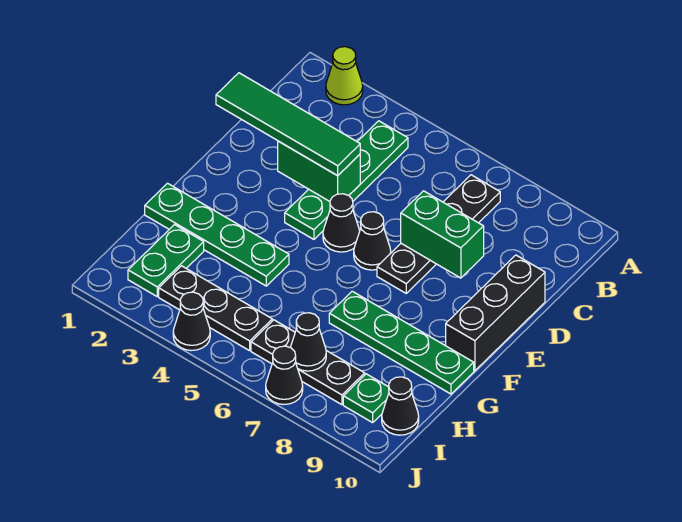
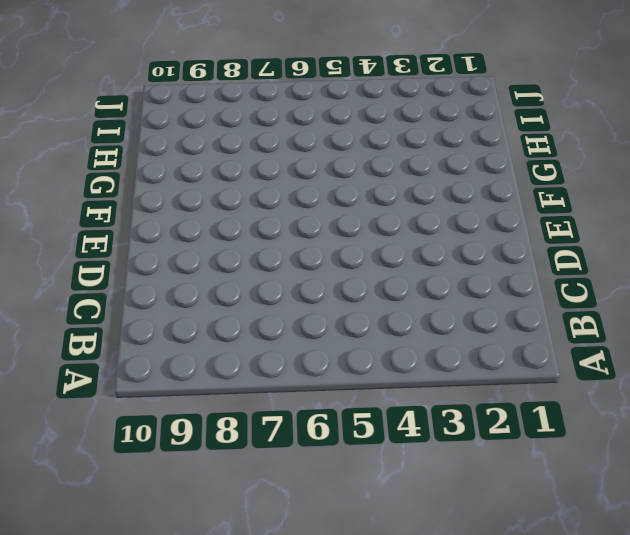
none -> lime 1x1 cone [326,47,363,105]
none -> green 1x4 plate [285,121,408,239]
none -> black 1x4 plate [377,175,500,293]

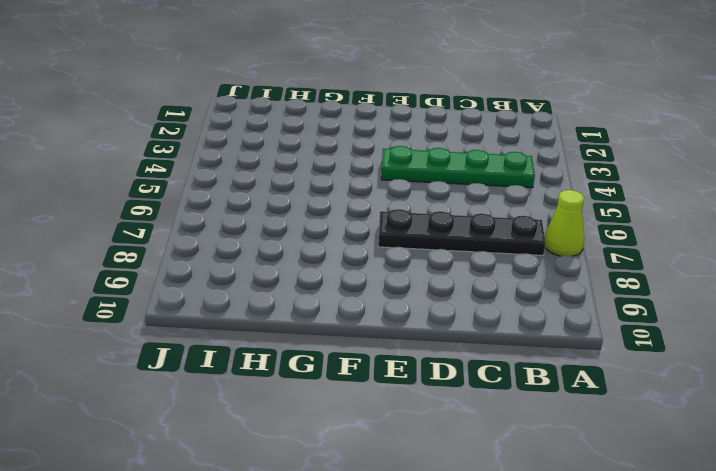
lime 1x1 cone [545,190,584,256] -> lime 1x1 cone moved to [326,47,363,105]
none -> black 1x3 brick [446,255,545,371]
none -> black 1x1 cone [323,194,360,252]
none -> black 1x1 cone [354,212,391,270]

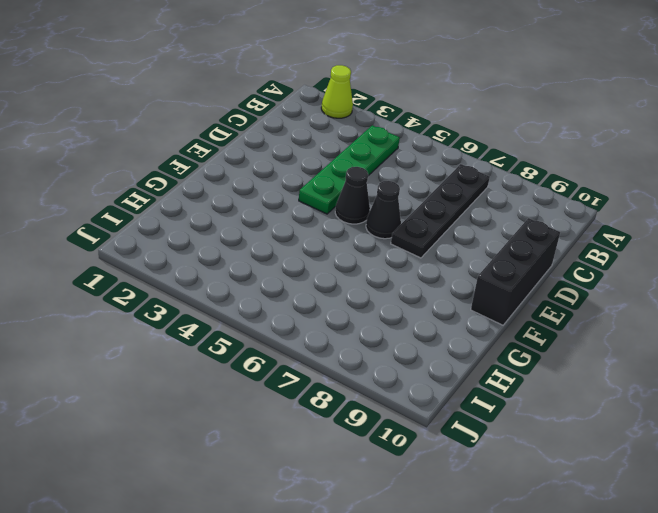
none -> green 1x4 plate [145,183,289,286]
none -> green 1x4 plate [329,291,474,394]
none -> green 1x2 plate [128,225,204,296]

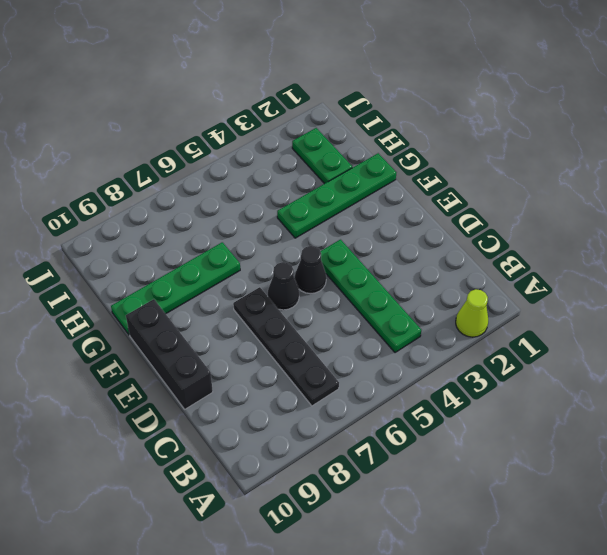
none -> black 1x3 plate [159,266,272,351]
none -> black 1x3 plate [251,320,365,405]
none -> green 1x1 plate [343,374,389,423]

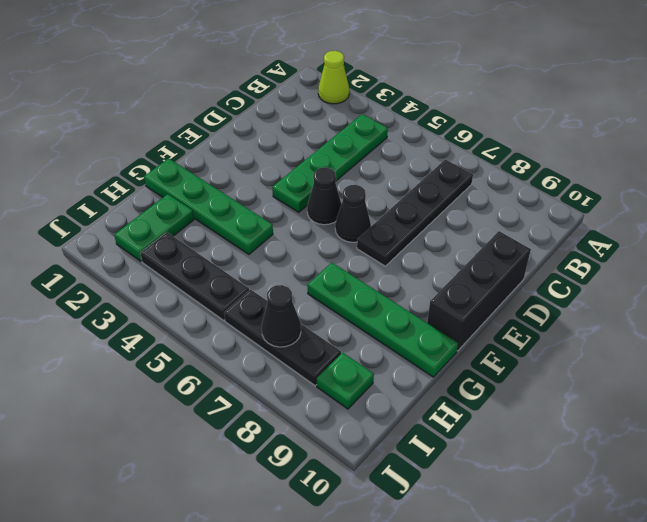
none -> black 1x1 cone [382,377,419,435]
none -> black 1x1 cone [173,292,210,351]
none -> black 1x1 cone [266,346,303,405]

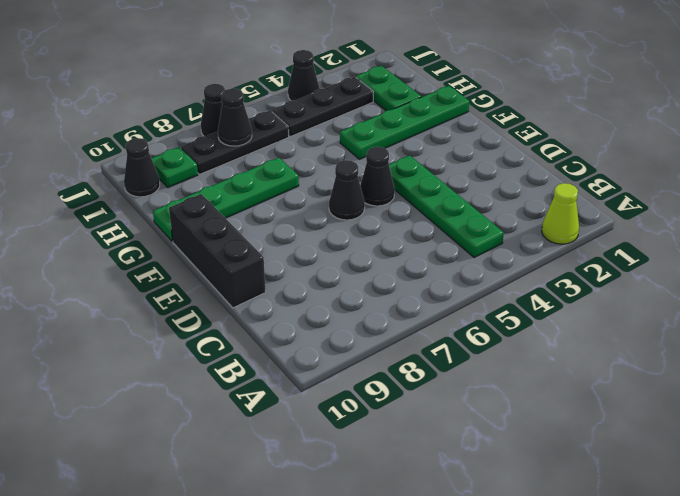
none -> black 1x4 plate [377,175,500,293]
none -> green 1x2 brick [278,141,360,201]
none -> green 1x2 brick [401,191,484,278]

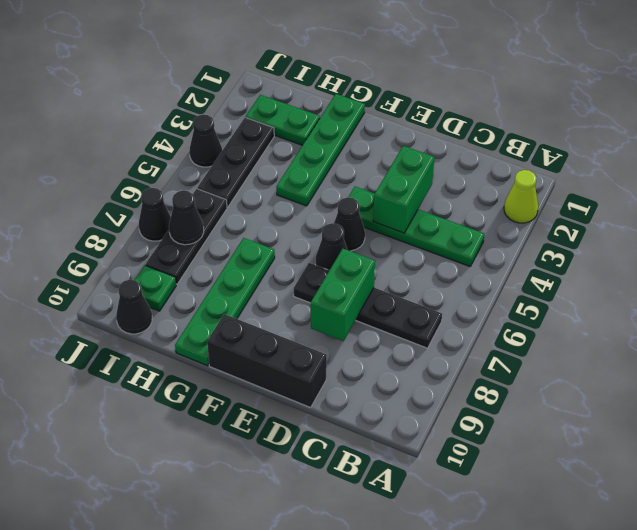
none -> green 1x4 tile [216,73,360,176]

